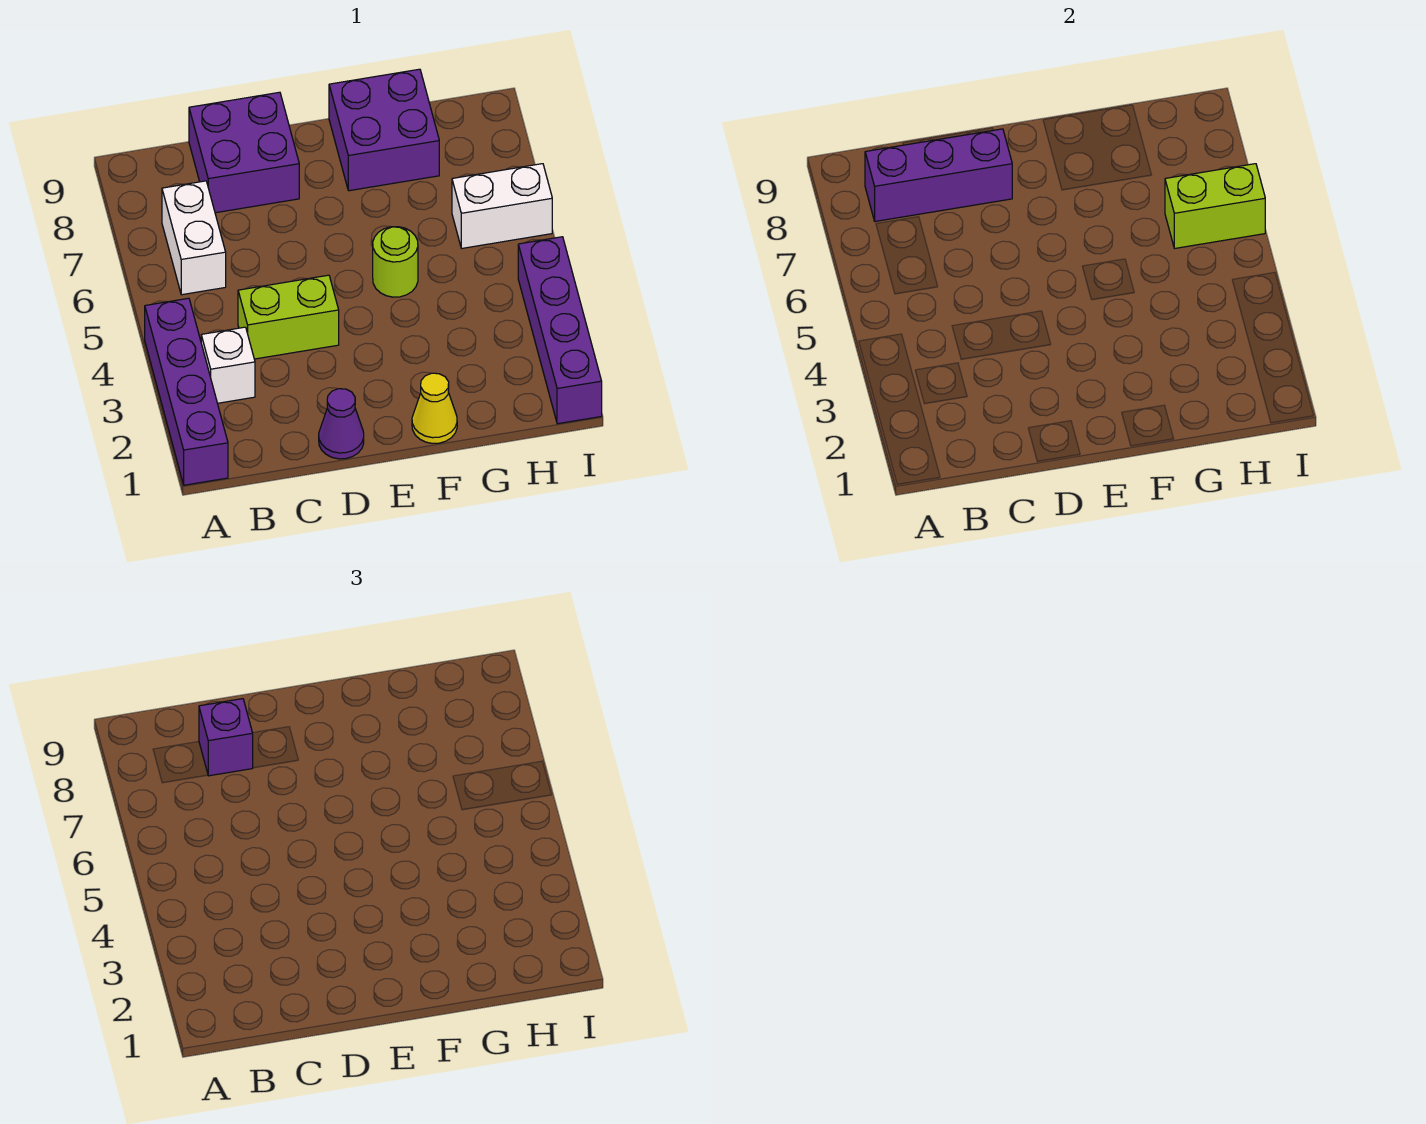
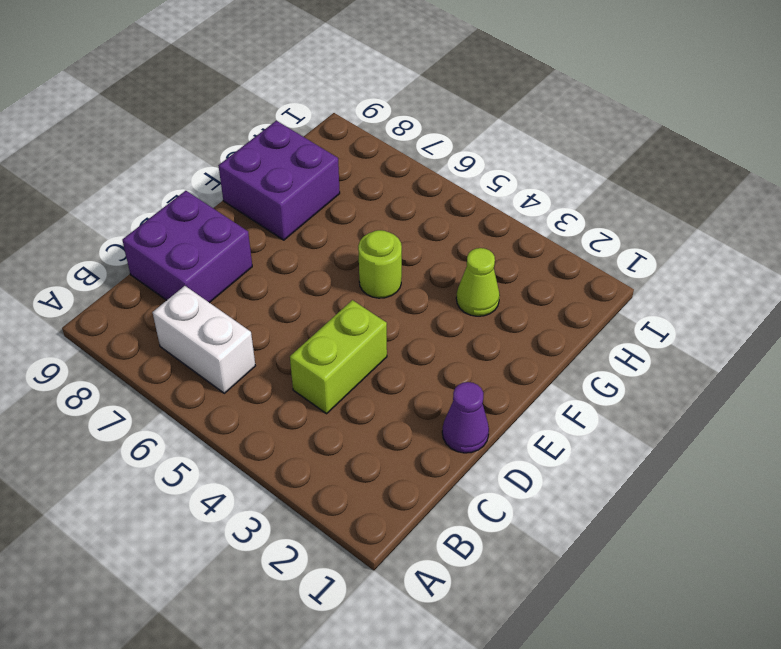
lime 1x1 cone [456,248,500,316] -> none
none -> purple 1x4 brick [145,298,228,485]
none -> white 1x1 brick [201,327,255,403]
none -> yellow 1x1 cone [412,373,457,443]

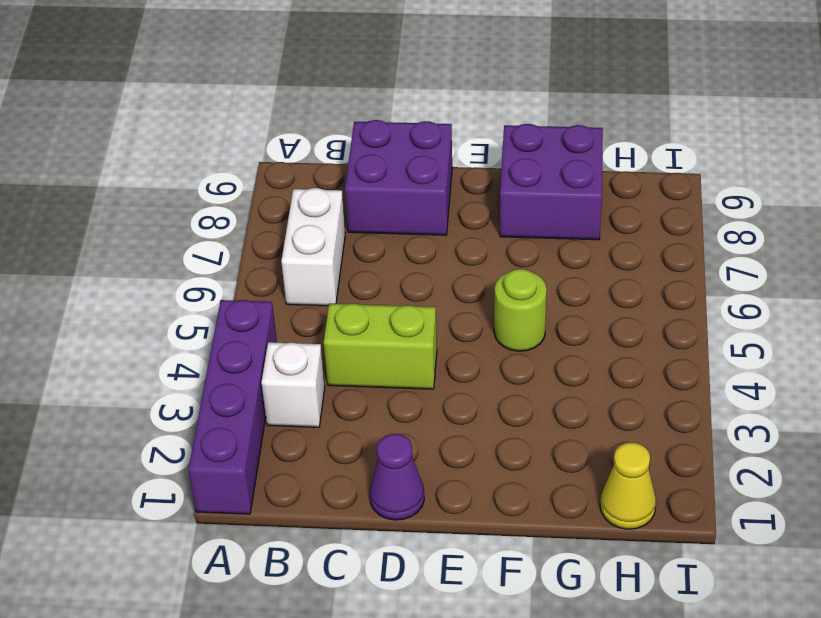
yellow 1x1 cone [600,443,656,529] -> yellow 1x1 cone moved to [412,373,457,443]
none -> white 1x2 brick [452,164,552,248]
none -> purple 1x4 brick [518,237,602,424]
none -> purple 1x3 brick [865,129,1012,221]

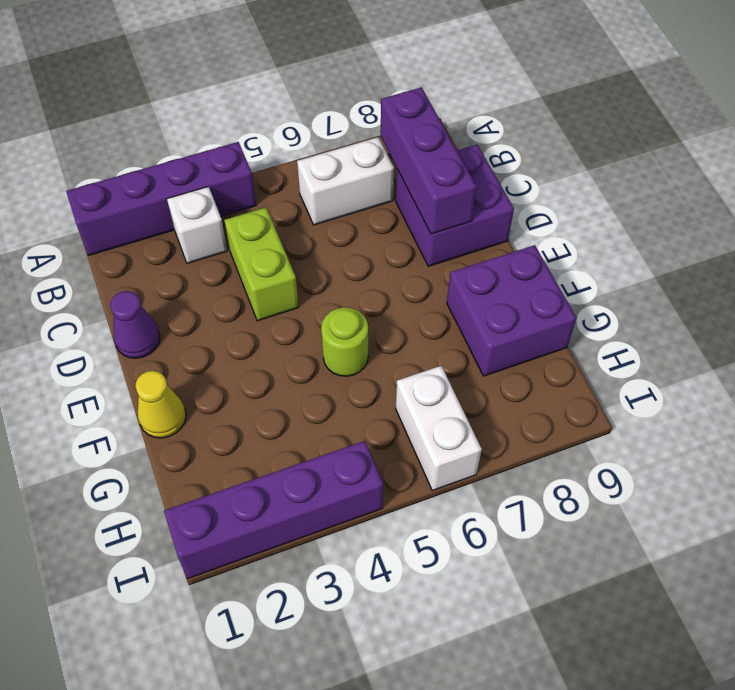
none -> lime 1x2 brick [1165,164,1265,248]
none -> purple 1x1 brick [199,699,253,776]

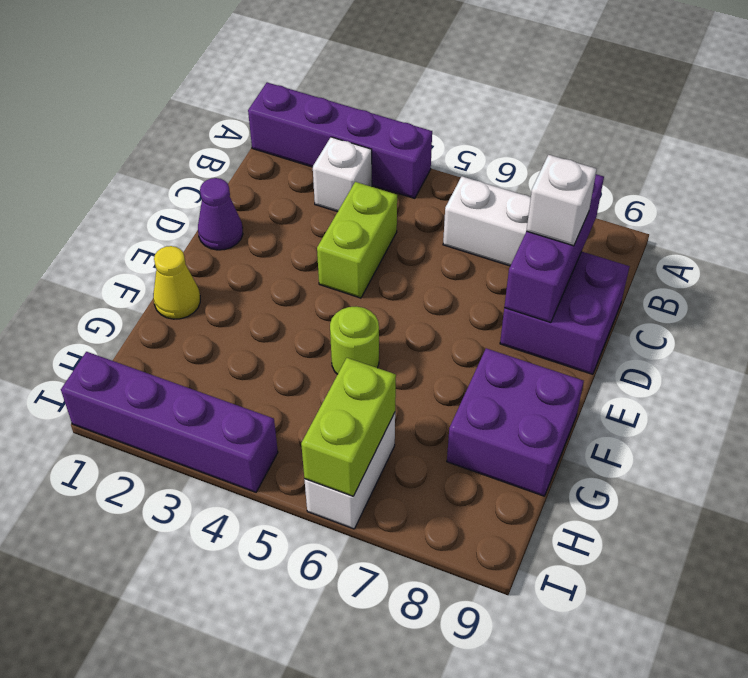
white 1x1 brick [527,155,597,246] -> purple 1x1 brick [199,699,253,776]

